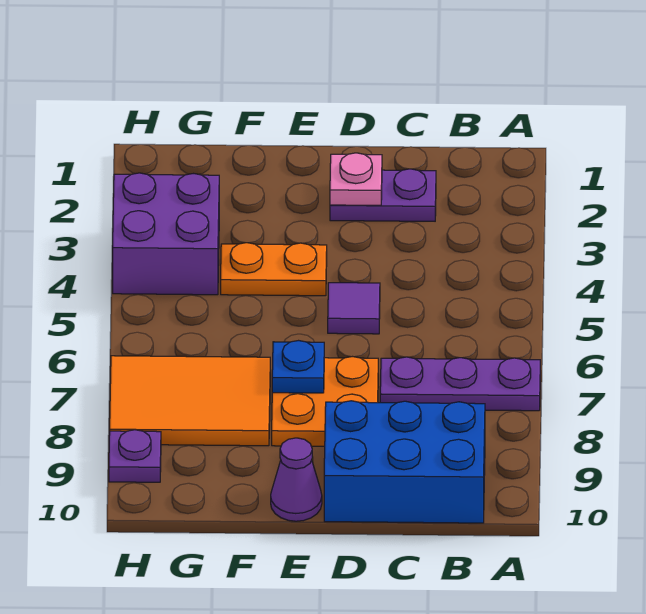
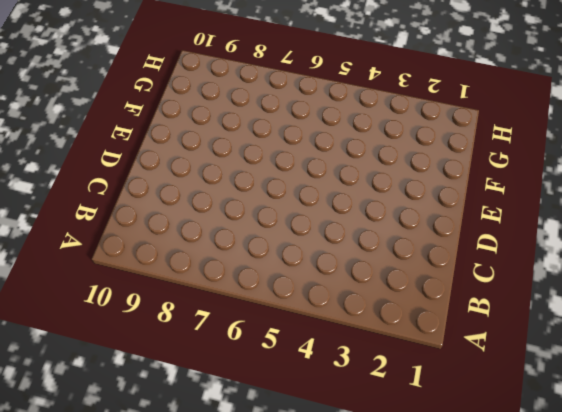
none -> purple 1x3 plate [380,357,540,411]
none -> blue 2x3 brick [324,401,485,523]
none -> purple 1x2 plate [330,169,436,221]

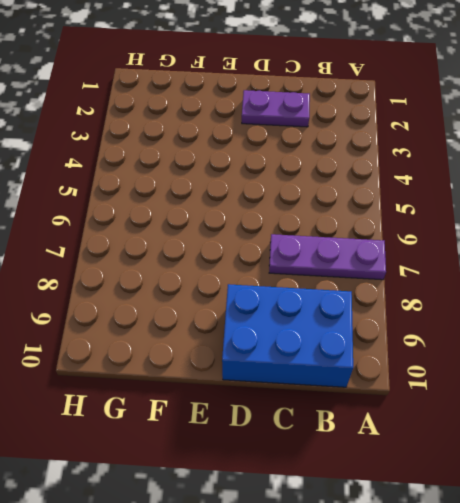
none -> purple 1x1 tile [328,283,380,334]
none -> orange 2x2 plate [272,357,378,446]
none -> orange 1x2 plate [221,243,327,296]

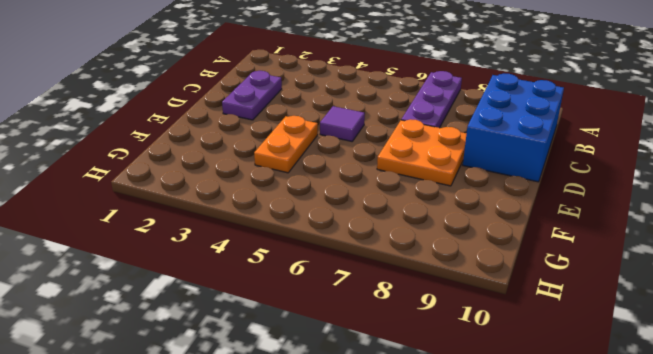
none -> purple 1x1 cone [271,438,322,521]
none -> orange 2x3 tile [110,356,270,446]
none -> purple 2x2 brick [113,173,219,295]

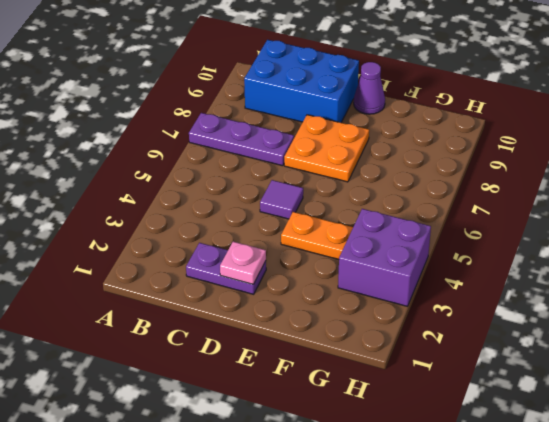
none -> orange 2x3 tile [110,356,270,446]
none -> purple 1x1 plate [109,430,161,482]
none -> blue 1x1 plate [272,341,324,393]

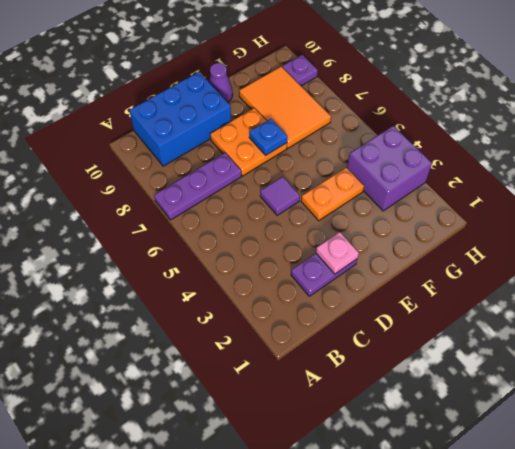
orange 2x3 tile [239,67,331,148] -> orange 2x3 tile turned to [110,356,270,446]

